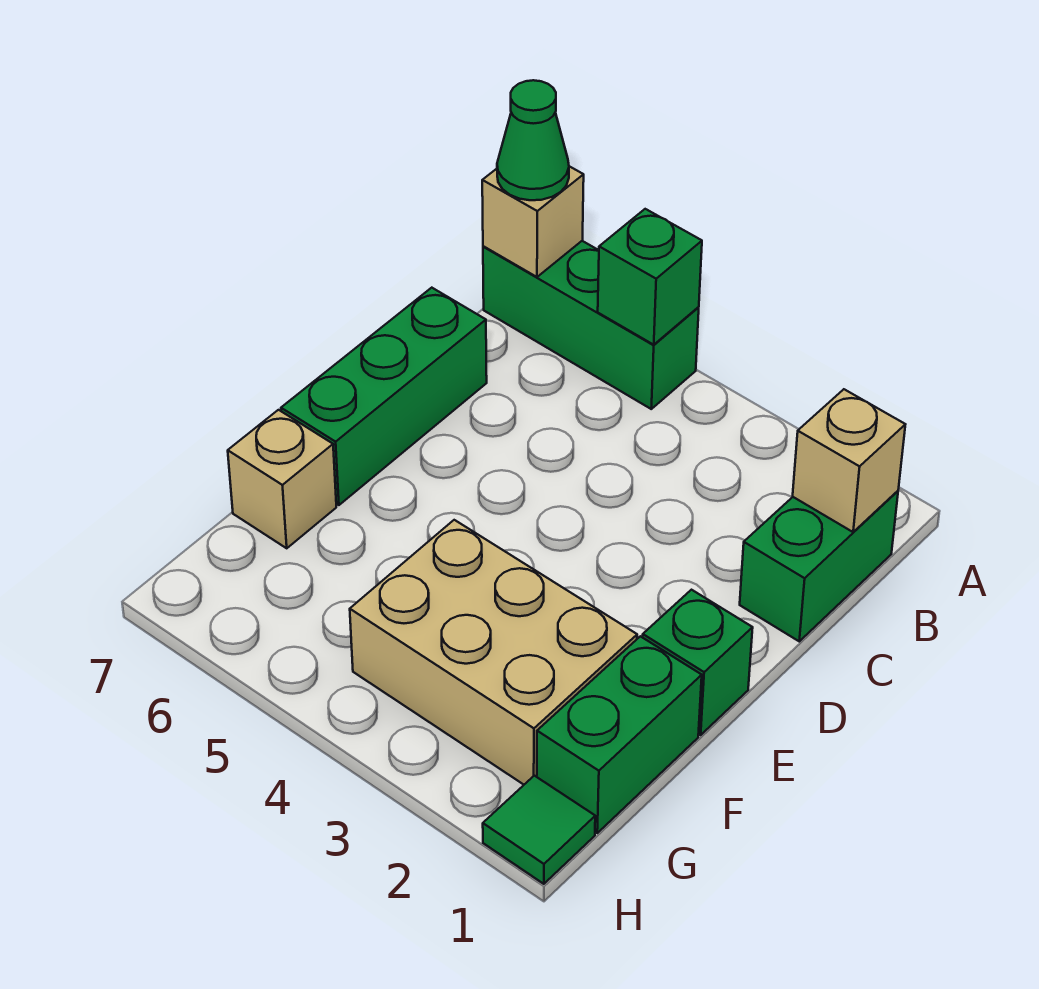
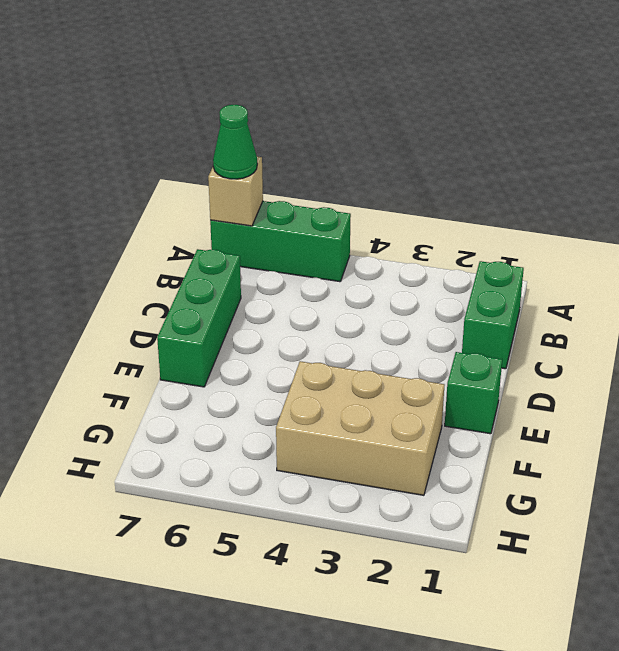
none -> green 1x2 brick [537,636,702,833]
none -> tan 1x1 brick [228,410,336,548]
none -> green 1x1 tile [483,776,595,884]

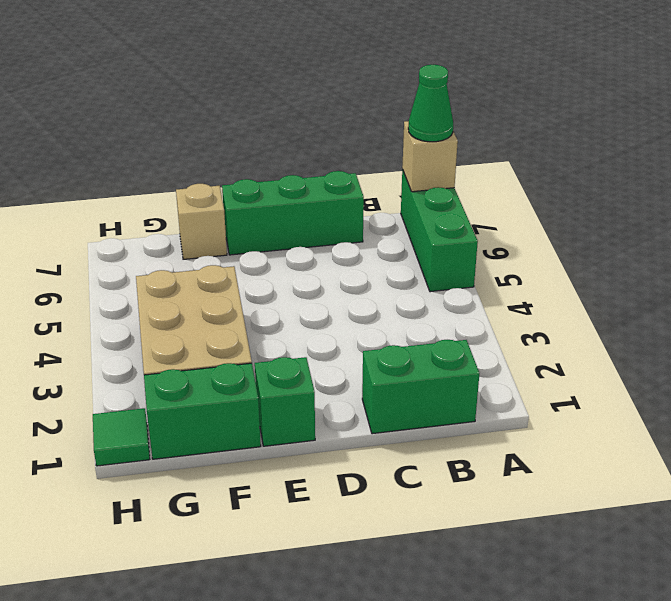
none -> green 1x1 brick [598,209,702,345]
none -> tan 1x1 brick [793,389,905,532]

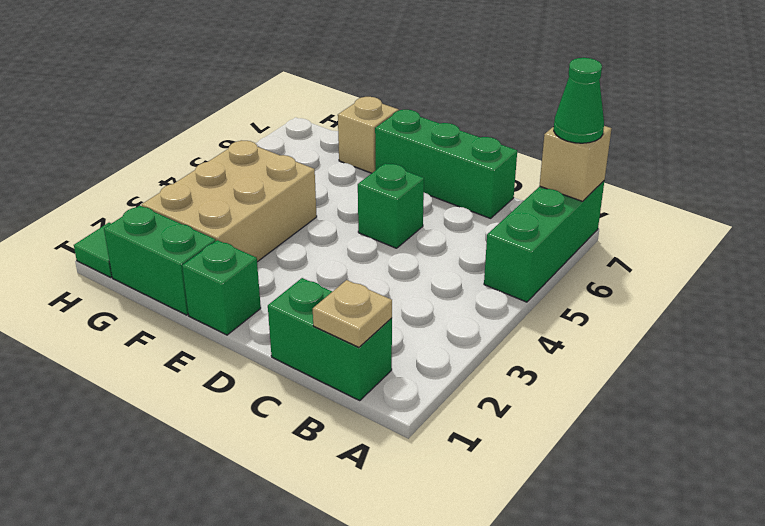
tan 1x1 plate [313,280,392,347] -> tan 1x1 brick [793,389,905,532]
green 1x1 brick [358,163,424,248] -> green 1x1 brick moved to [598,209,702,345]

